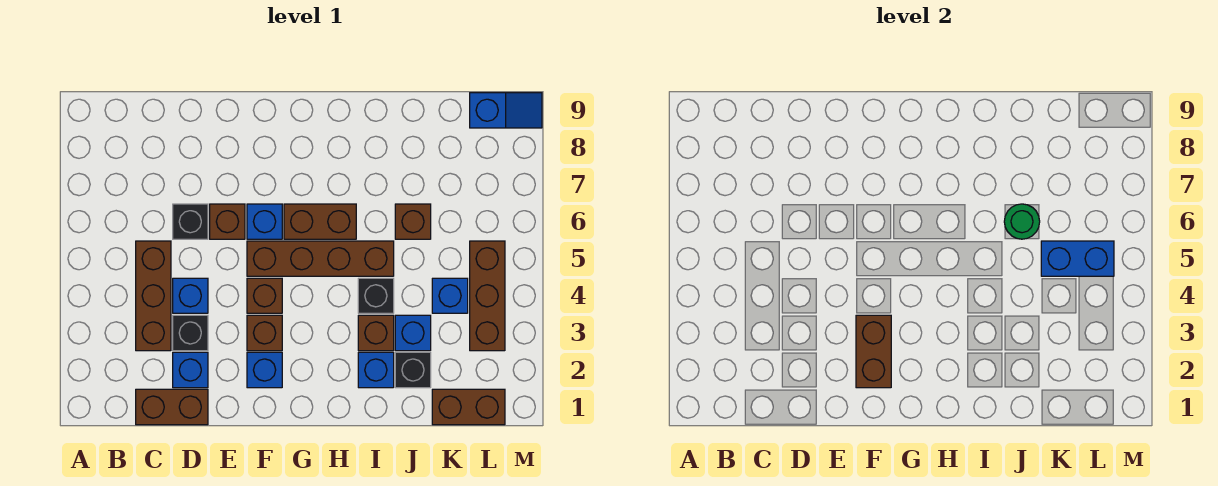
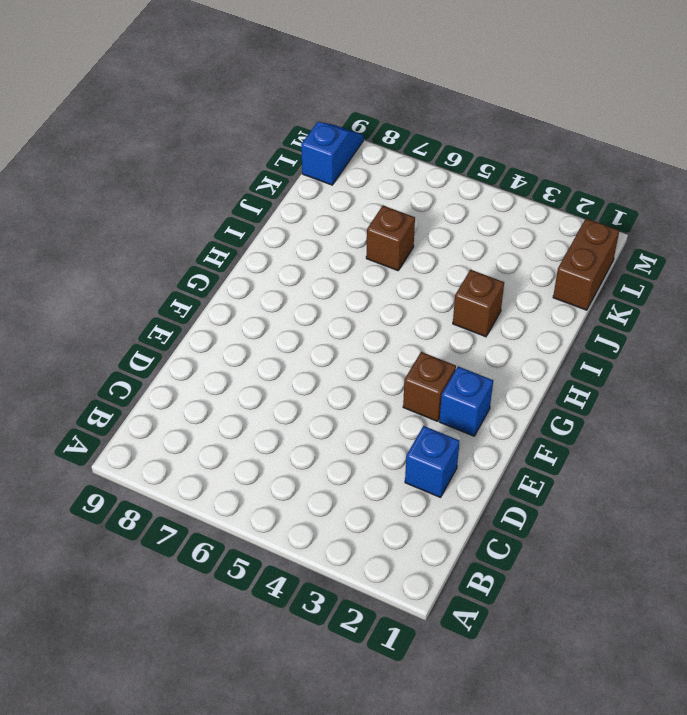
none -> brown 1x2 brick [136,389,208,425]
none -> brown 1x3 brick [136,241,171,351]
none -> black 1x1 brick [173,315,208,351]

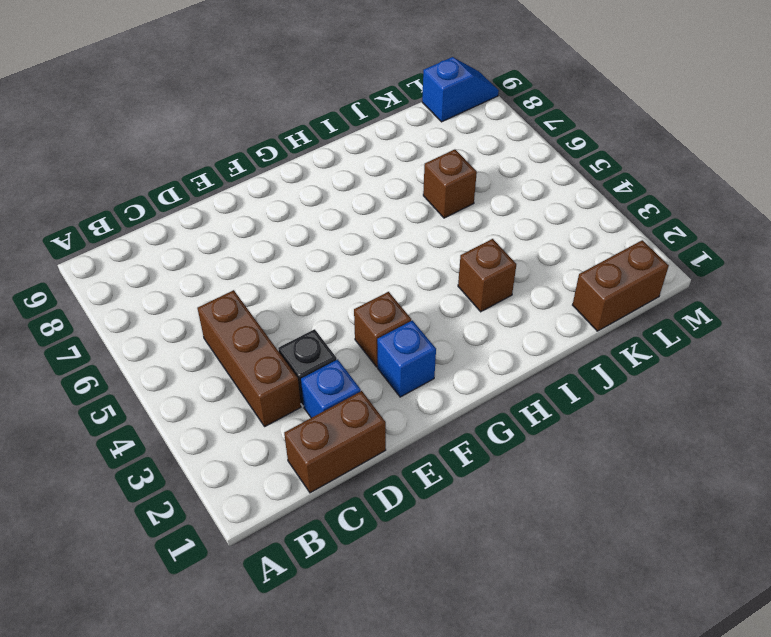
none -> blue 1x1 brick [173,278,208,313]
none -> black 1x1 brick [173,204,208,239]
none -> brown 1x1 brick [210,204,245,239]

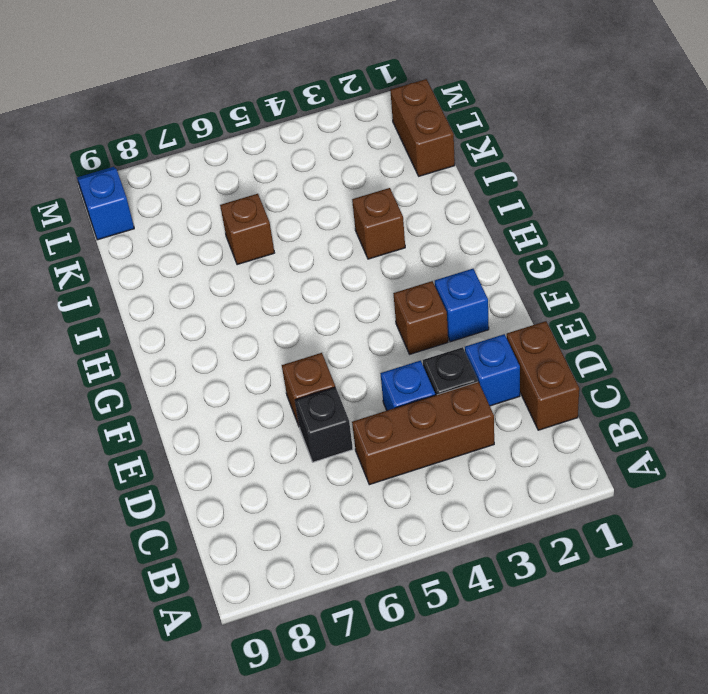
none -> brown 1x1 brick [247,278,282,313]
none -> brown 1x4 brick [247,241,394,276]
none -> blue 1x1 brick [247,204,282,239]

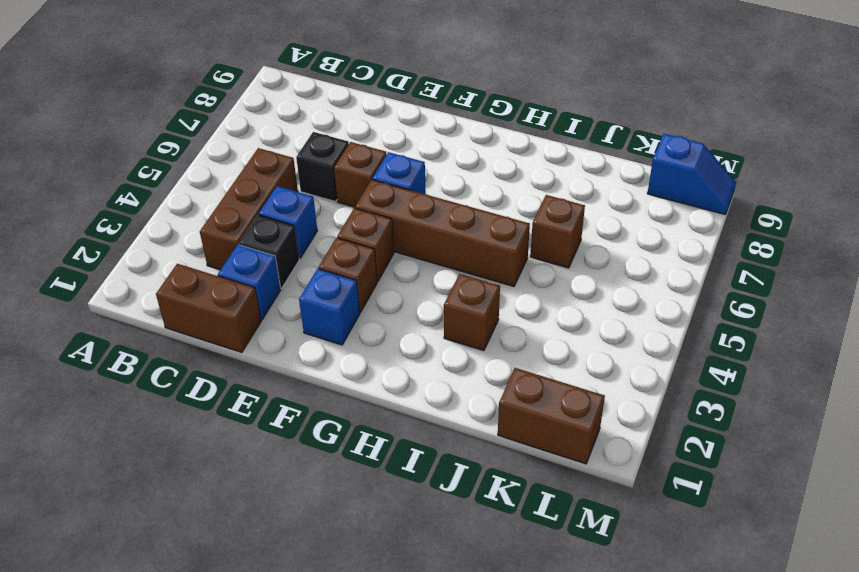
none -> brown 1x2 brick [284,204,356,239]
none -> blue 1x1 brick [358,352,394,388]
none -> black 1x1 brick [358,278,394,313]

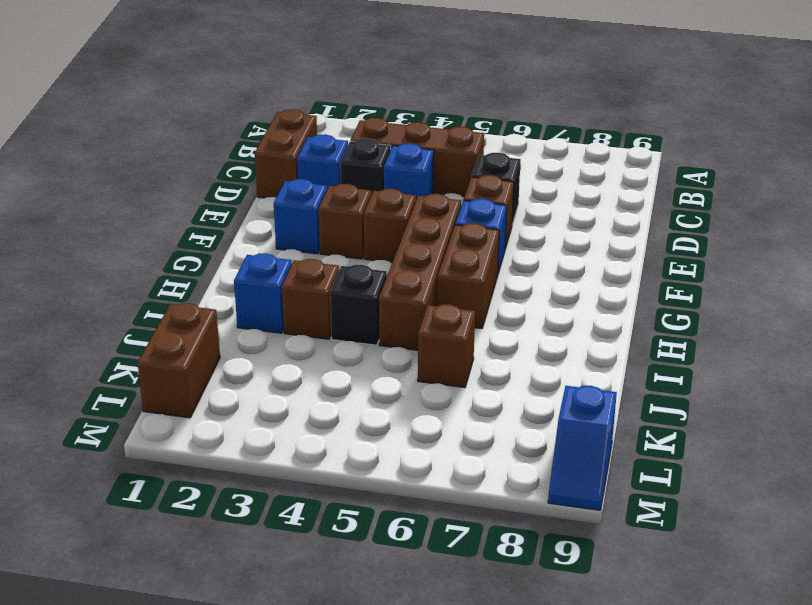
none -> black 1x1 brick [395,352,431,388]
none -> blue 1x1 brick [395,315,431,351]
none -> blue 1x1 brick [432,278,468,313]

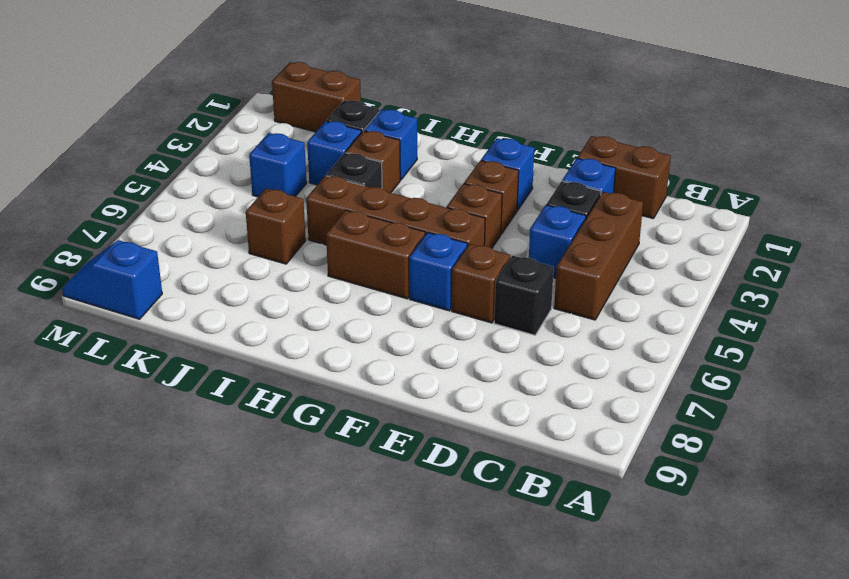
none -> brown 1x3 brick [470,241,505,351]
none -> brown 1x2 brick [856,315,891,388]
none -> green 1x1 round brick [1004,204,1040,239]

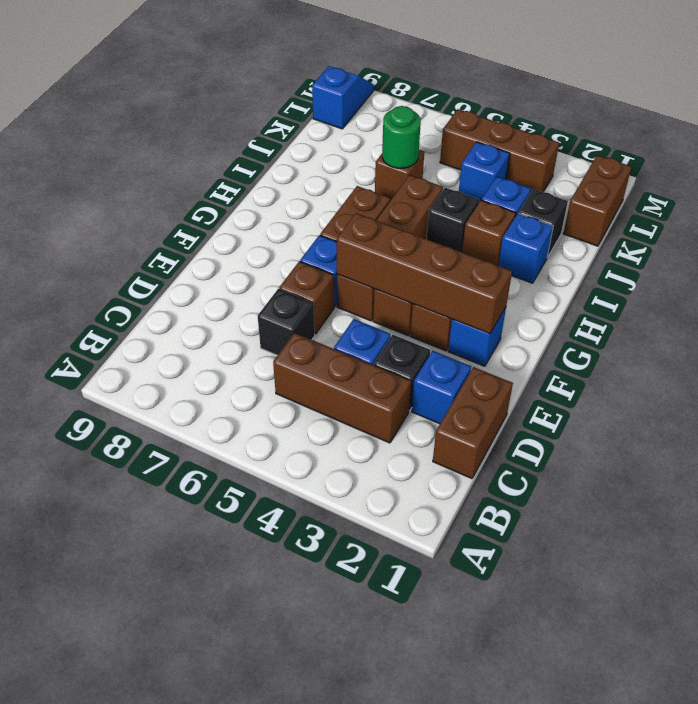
brown 1x4 brick [337,213,512,334] -> brown 1x2 brick [856,315,891,388]
none -> blue 1x2 brick [1041,241,1114,276]

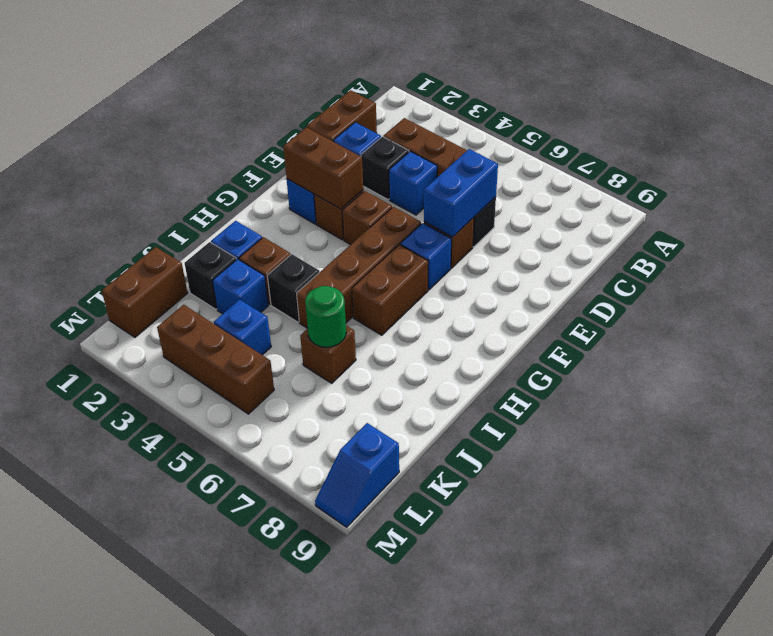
blue 1x2 brick [424,149,498,237] -> blue 1x2 brick moved to [1041,241,1114,276]

